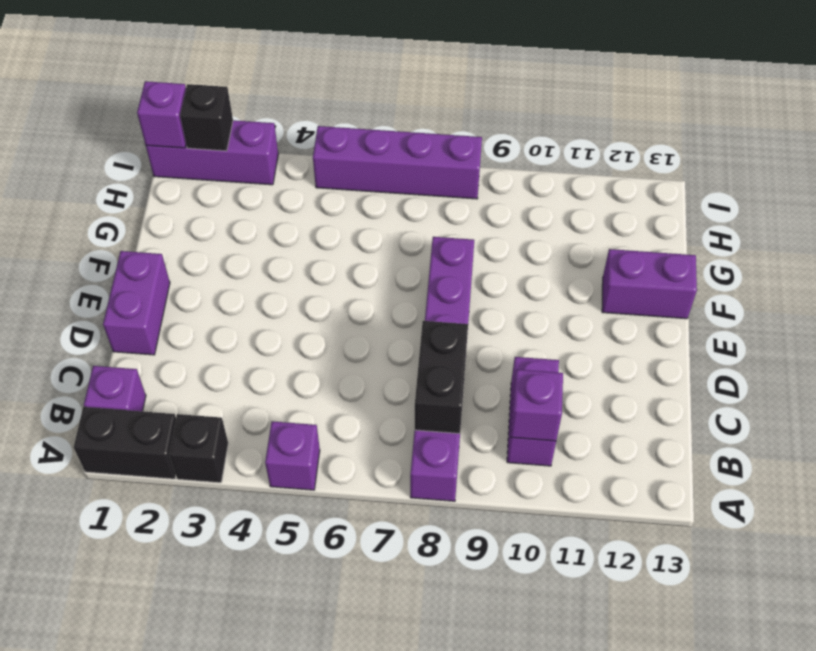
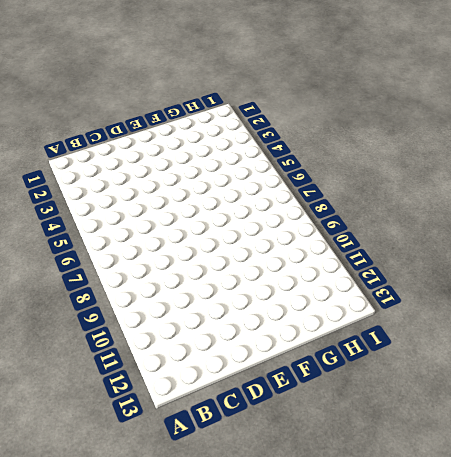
none -> black 1x2 brick [74,407,176,479]
none -> black 1x1 brick [169,414,228,483]
none -> purple 1x1 brick [265,421,320,490]

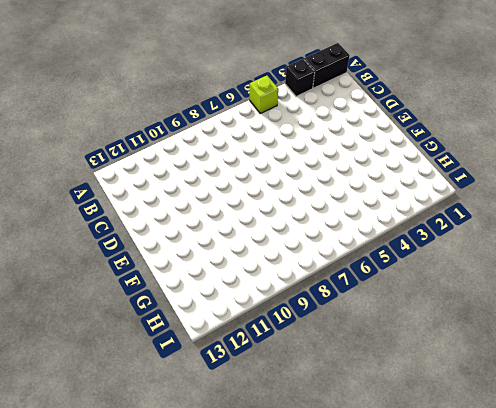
lime 1x1 brick [250,76,278,113] -> purple 1x1 brick [265,421,320,490]
none -> purple 1x6 brick [410,237,474,501]
none -> purple 1x1 brick [84,366,146,411]
none -> purple 1x2 brick [507,357,559,466]

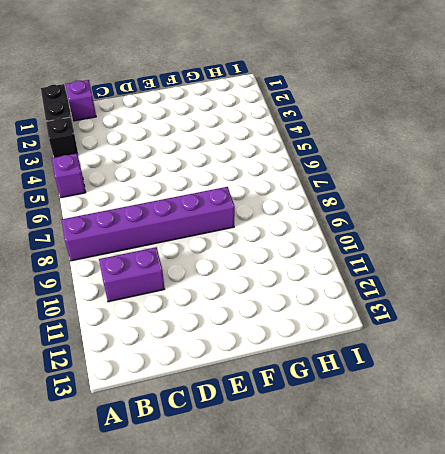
none -> purple 1x2 brick [103,251,170,355]
none -> purple 1x2 brick [602,249,697,319]
none -> purple 1x3 brick [146,120,278,185]

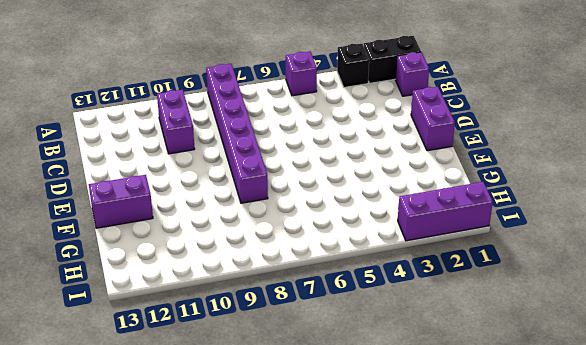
none -> purple 1x4 brick [313,126,482,199]
none -> black 1x2 brick [415,321,468,434]
none -> purple 1x1 brick [511,370,563,441]

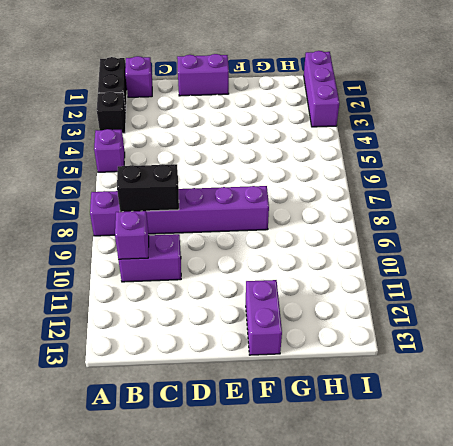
none -> purple 1x4 brick [313,126,482,199]
none -> purple 1x1 brick [137,81,186,148]
none -> black 1x1 brick [180,84,233,151]

